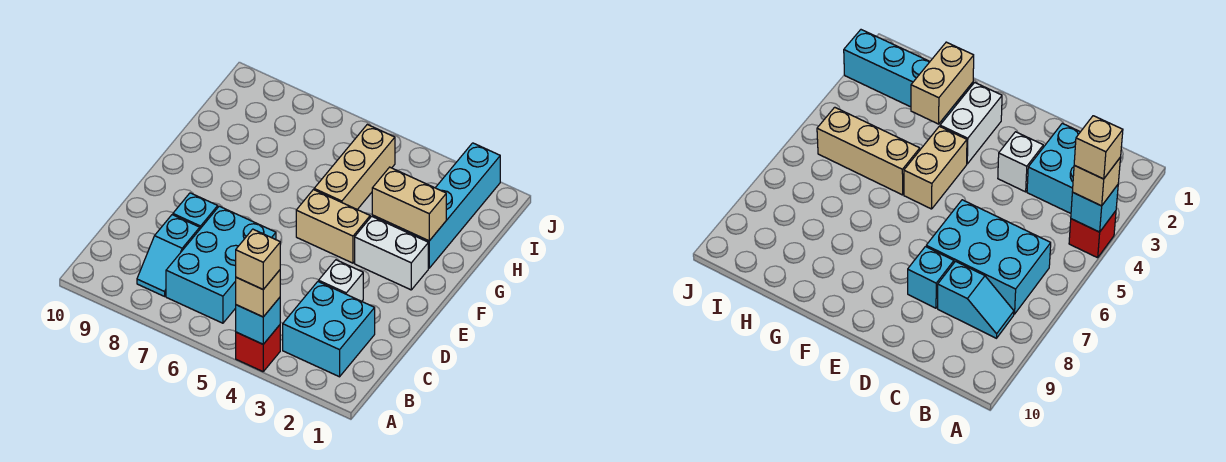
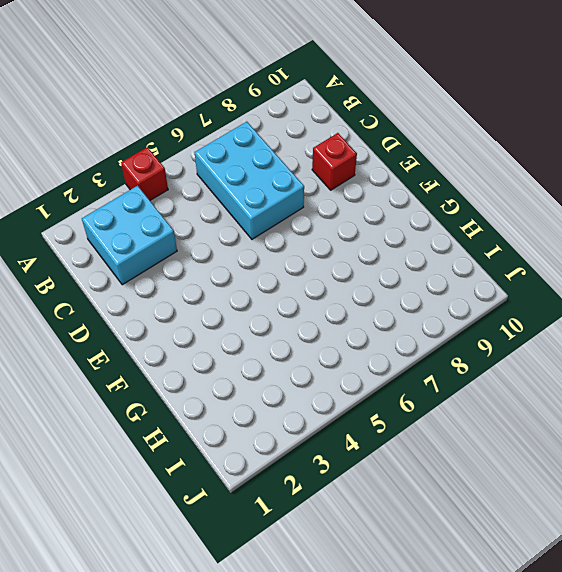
red 1x1 brick [312,133,357,190] -> none
none -> cyan 1x2 slope [137,215,200,296]
none -> white 1x1 brick [319,260,363,301]
none -> cyan 1x1 brick [173,193,218,229]

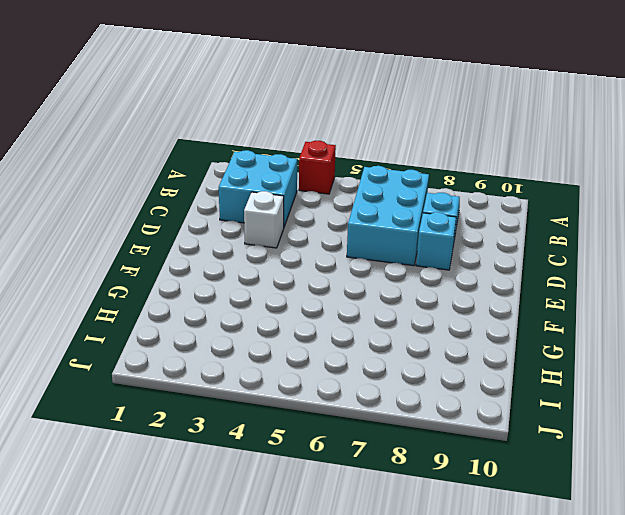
none -> white 1x2 brick [355,216,428,290]
none -> tan 1x2 brick [296,190,370,263]
none -> cyan 1x4 brick [402,143,500,268]

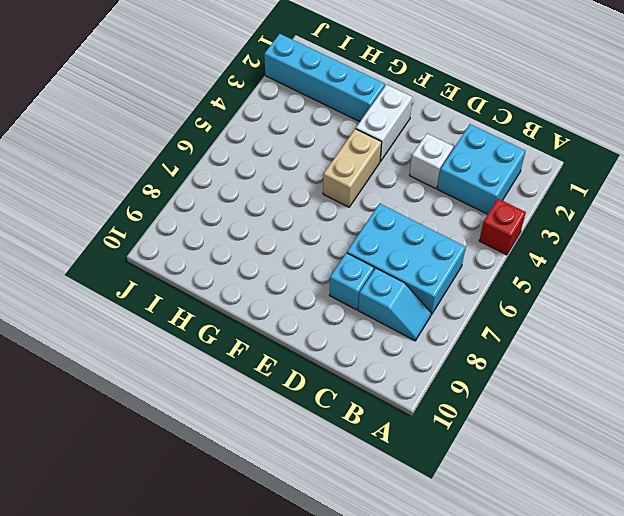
none -> tan 1x3 brick [314,125,395,209]
none -> cyan 1x1 brick [236,298,280,344]
none -> tan 1x2 brick [372,167,446,241]

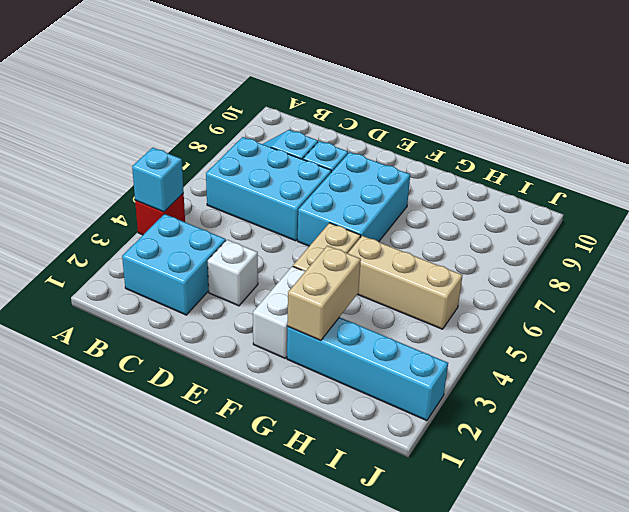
cyan 2x3 brick [298,152,410,246] -> none
none -> tan 1x1 brick [236,270,280,317]
none -> tan 1x1 brick [236,229,280,289]

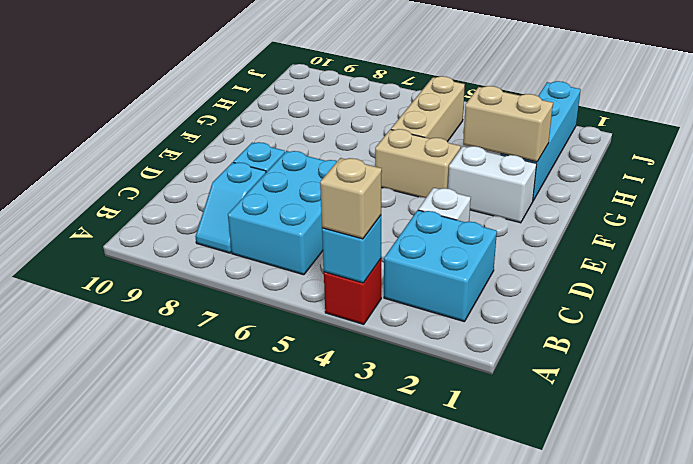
none -> tan 1x1 brick [236,229,280,289]

